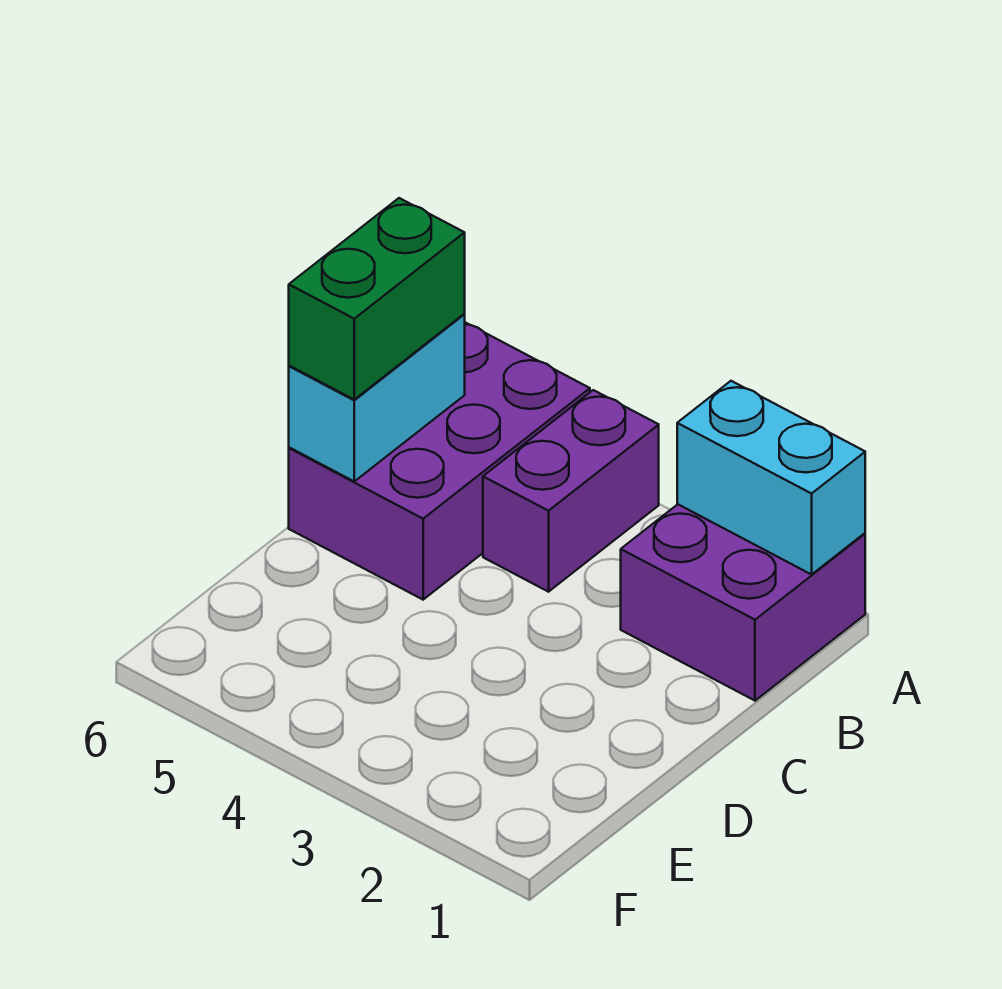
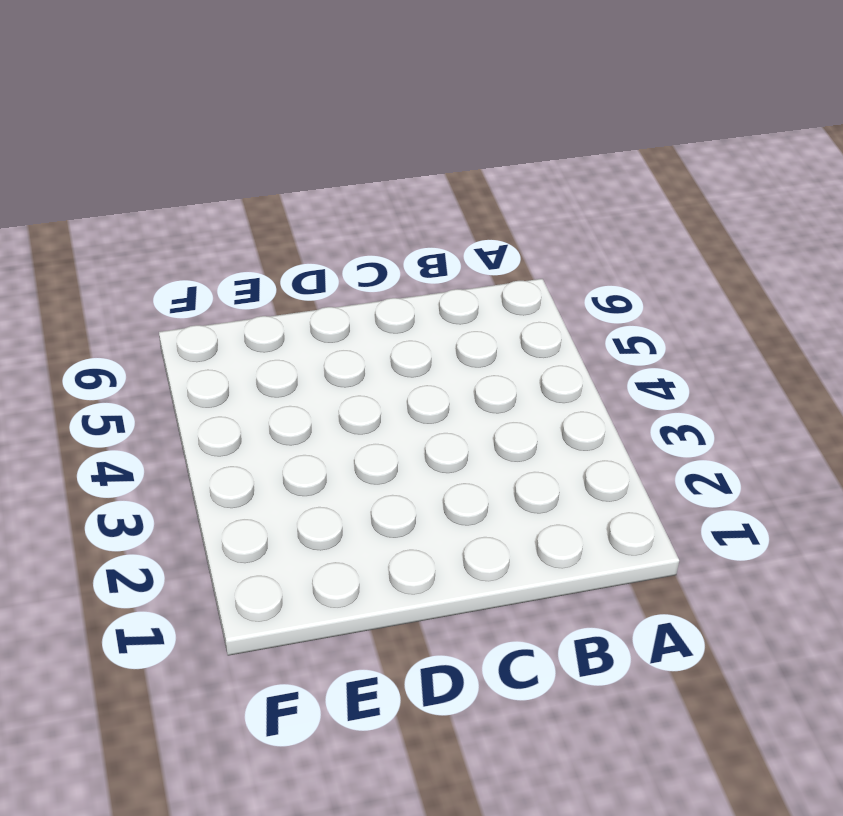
none -> purple 2x2 brick [621,504,865,701]
none -> purple 1x2 brick [483,390,659,592]

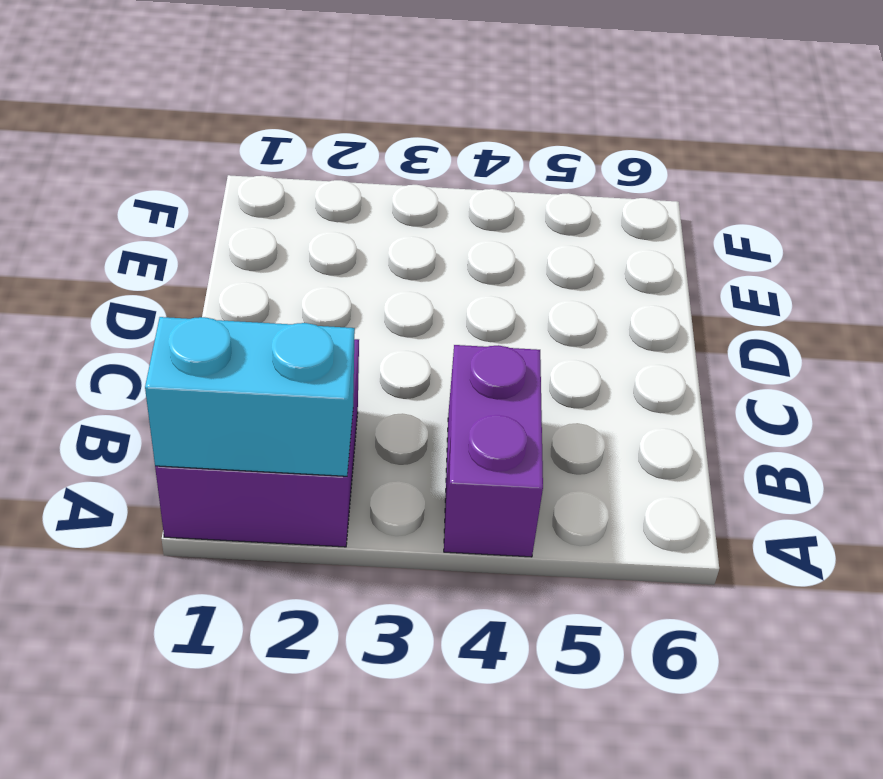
none -> purple 2x3 brick [289,322,590,600]
none -> cyan 1x2 brick [289,314,465,481]

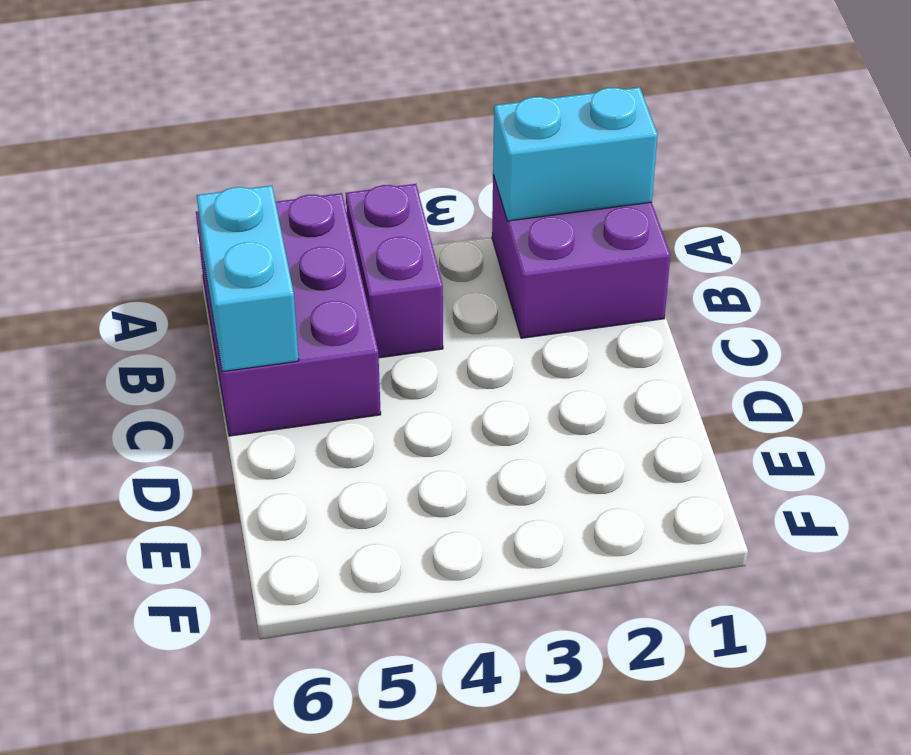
none -> green 1x2 brick [289,198,465,399]

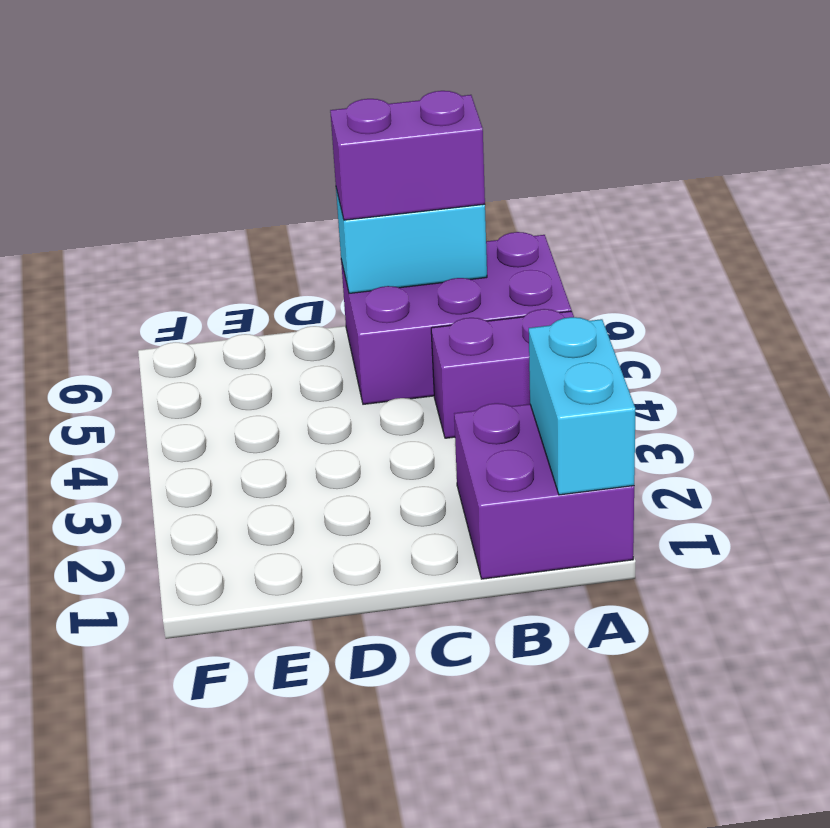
purple 1x2 brick [330,91,485,220] -> green 1x2 brick [289,198,465,399]

